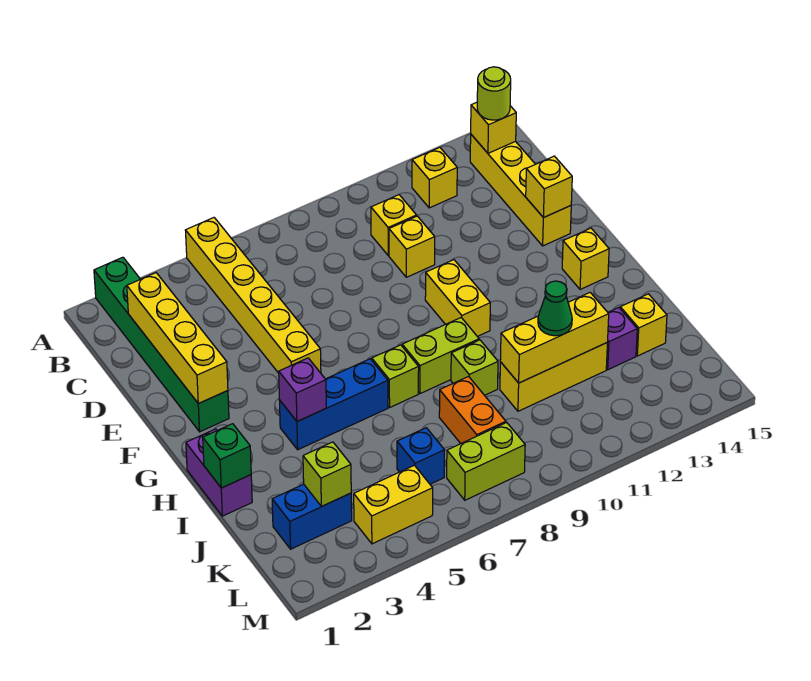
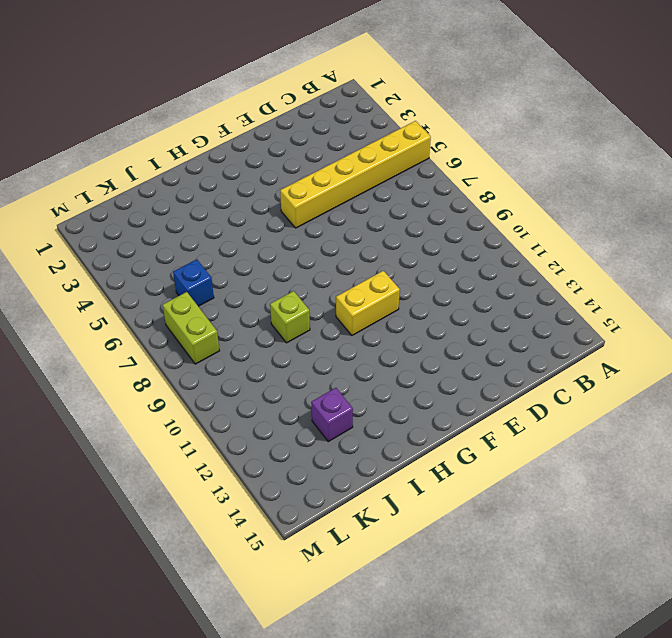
none -> green 1x6 brick [94,257,229,432]
none -> yellow 1x1 brick [412,147,457,208]
none -> yellow 1x4 brick [470,135,571,246]
none -> yellow 1x1 brick [371,195,416,256]

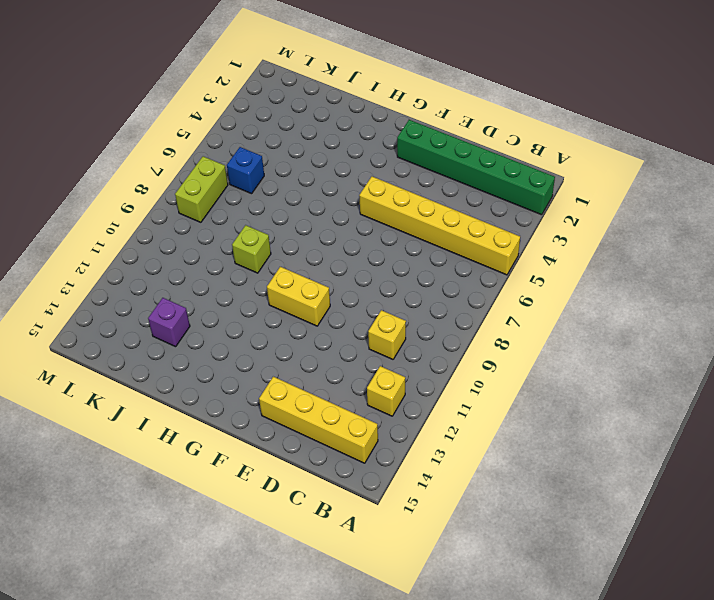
none -> yellow 1x1 brick [389,216,435,277]
none -> yellow 1x1 brick [562,228,609,289]
none -> purple 1x2 brick [186,429,252,516]
none -> blue 1x3 brick [279,359,388,450]

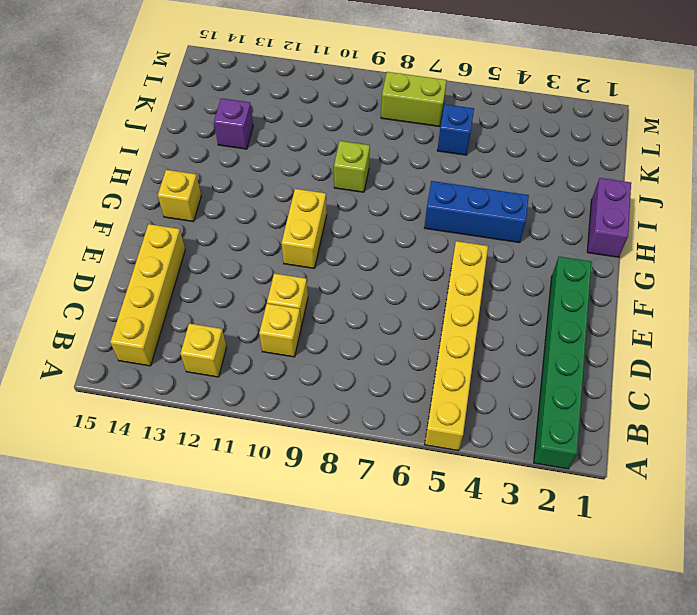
none -> lime 1x1 brick [372,345,419,407]
none -> lime 1x2 brick [402,318,479,394]
none -> orange 1x2 brick [439,377,506,443]
none -> yellow 1x3 brick [500,343,607,411]

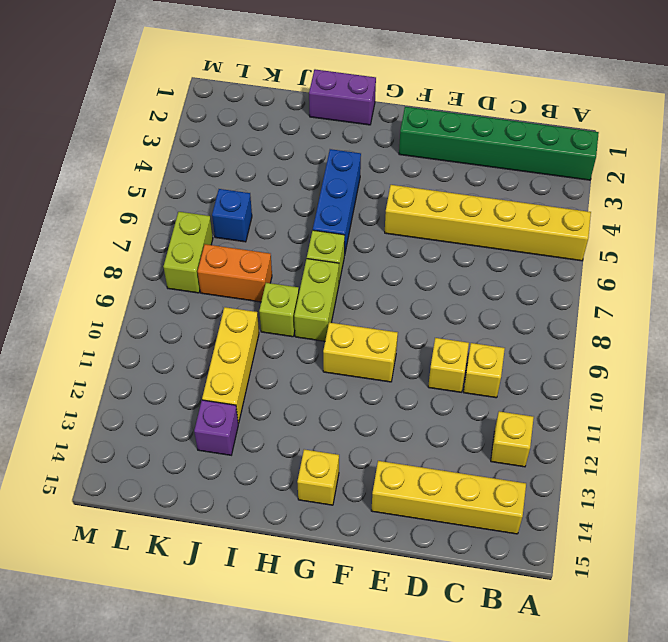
none -> yellow 1x1 brick [620,294,667,356]
none -> blue 1x2 brick [272,484,352,549]
none -> yellow 1x2 brick [354,465,433,544]
none -> yellow 1x1 brick [471,102,516,153]

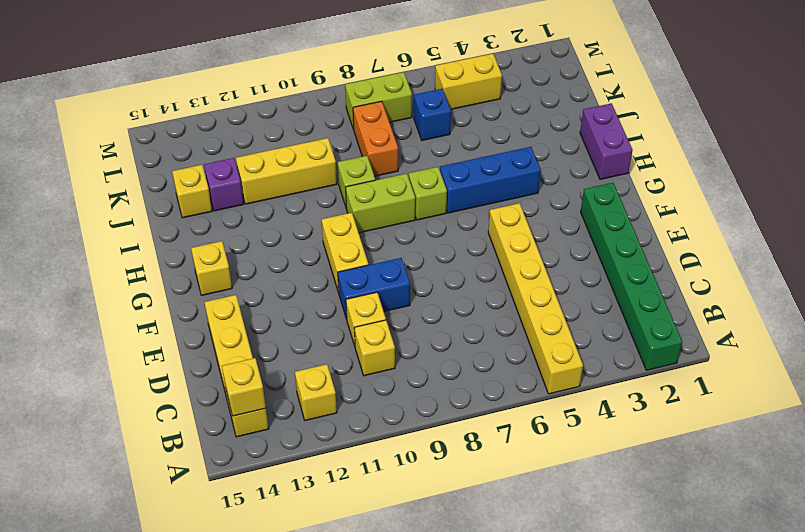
blue 1x2 brick [338,258,410,319] -> blue 1x2 brick moved to [272,484,352,549]
none -> yellow 1x4 brick [127,273,228,404]
none -> yellow 1x1 brick [526,156,572,218]
none -> purple 1x1 brick [279,358,326,421]
none -> green 1x1 brick [203,424,251,488]

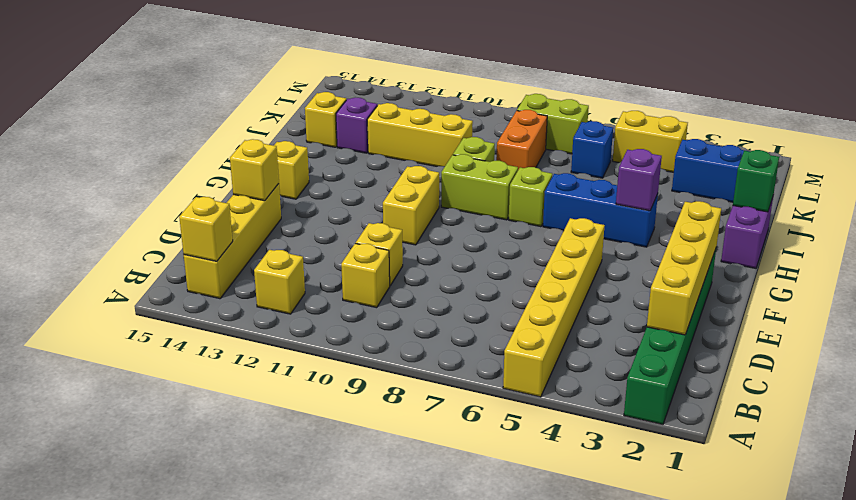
none -> yellow 1x3 brick [500,293,609,383]
none -> lime 1x1 brick [303,442,351,507]
none -> lime 1x1 round brick [477,67,511,120]
none -> green 1x1 cone [538,281,572,336]

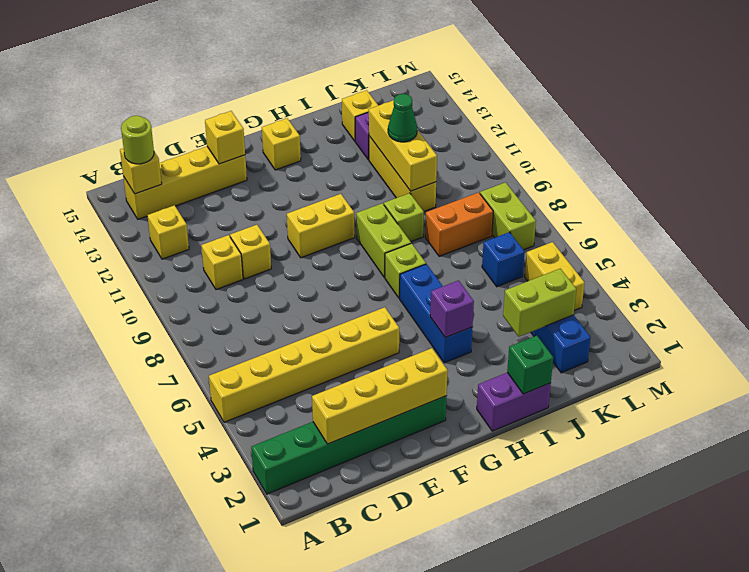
lime 1x2 brick [503,269,576,337] -> lime 1x1 brick [303,442,351,507]

